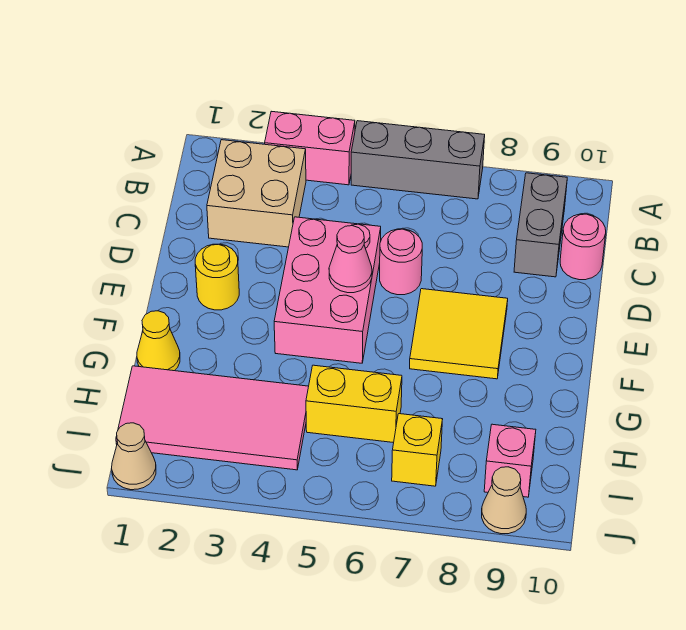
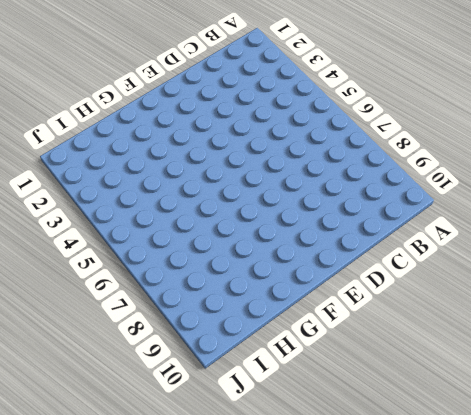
none -> pink 1x2 brick [265,111,355,185]
none -> grey 1x3 brick [351,121,485,199]
none -> tan 2x2 brick [207,140,306,247]

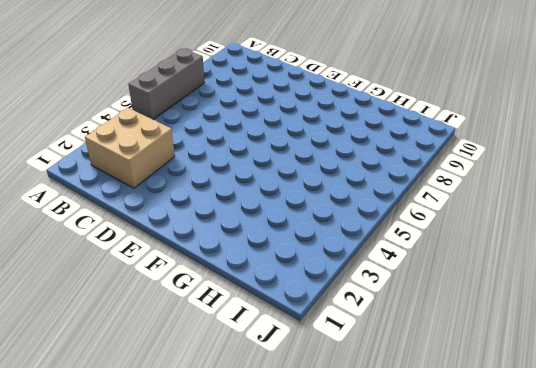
none -> pink 1x2 brick [265,111,355,185]
none -> grey 1x2 brick [514,173,567,277]
none -> pink 1x1 round brick [560,214,606,280]

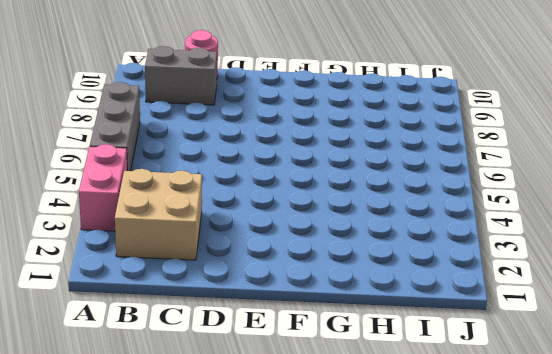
none -> pink 2x3 brick [274,217,381,363]
none -> pink 1x1 round brick [380,229,422,295]
none -> yellow 1x1 round brick [195,244,239,310]

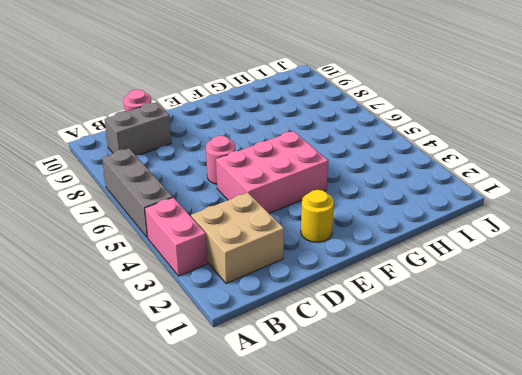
none -> yellow 2x2 tile [410,289,508,379]
none -> yellow 1x1 cone [137,311,180,371]
none -> pink 2x4 tile [116,366,309,470]

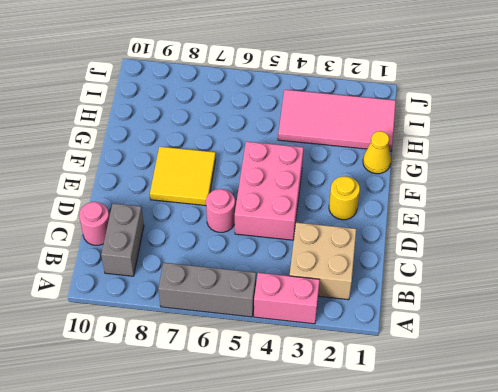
none -> yellow 1x2 brick [306,365,402,443]
none -> yellow 1x1 brick [392,414,443,486]
none -> pink 1x1 brick [484,424,536,497]

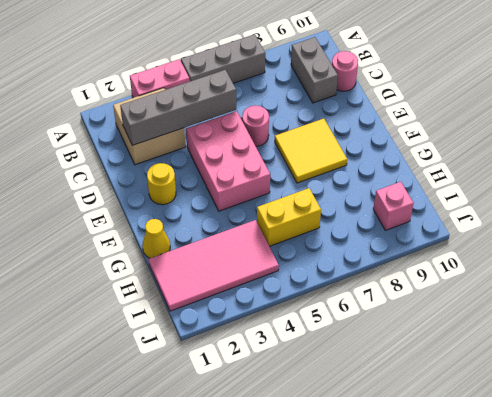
grey 1x4 brick [120,70,236,145] -> none
none -> yellow 1x1 brick [392,414,443,486]
none -> tan 1x1 cone [112,423,156,490]
none -> tan 1x1 cone [482,467,526,534]

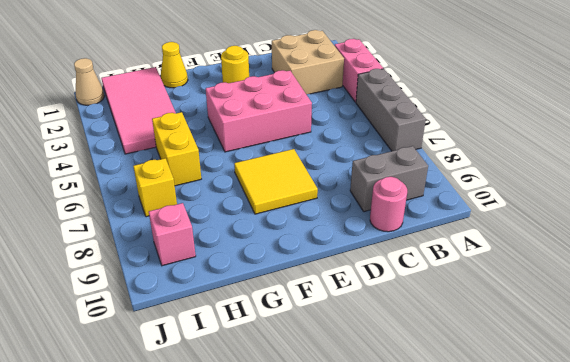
none -> pink 1x1 round brick [380,229,422,295]
none -> tan 1x1 cone [482,467,526,534]
none -> pink 1x1 cone [329,226,372,293]

